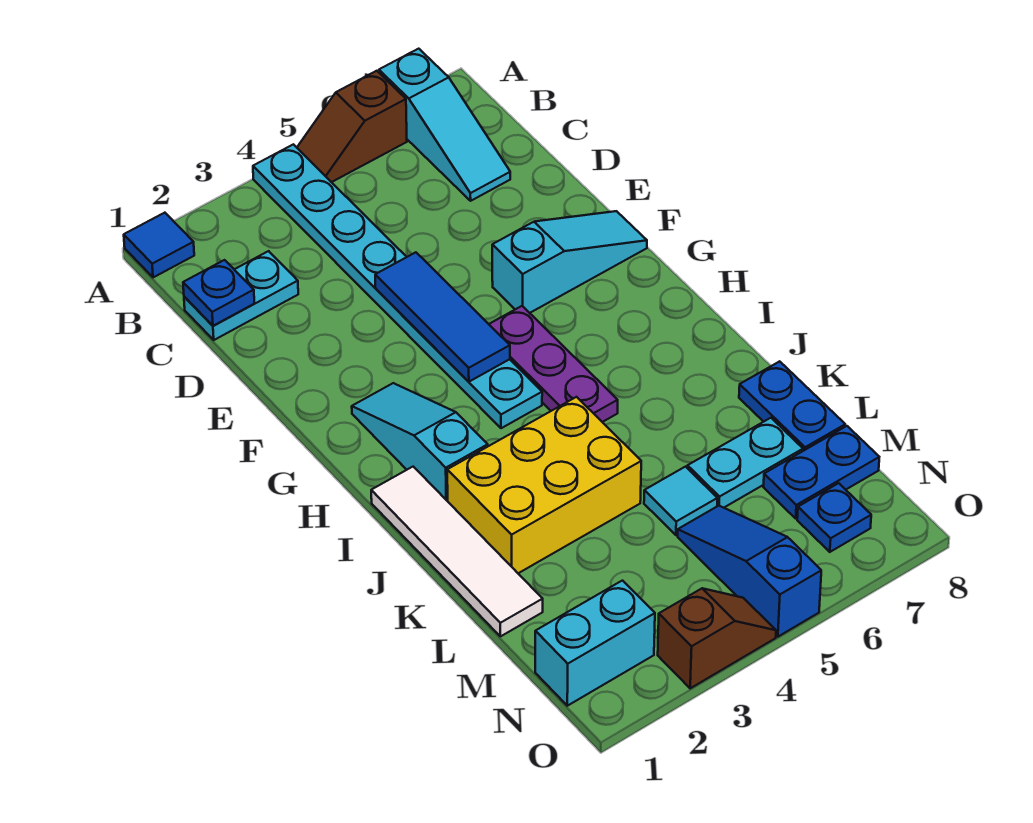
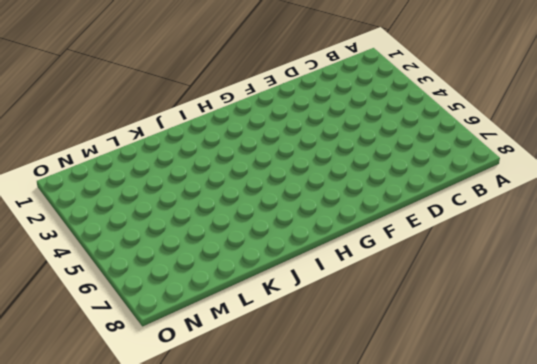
none -> blue 1x1 tile [124,213,194,277]
none -> cyan 1x8 plate [253,144,542,428]
none -> brown 1x2 slope [297,71,407,182]

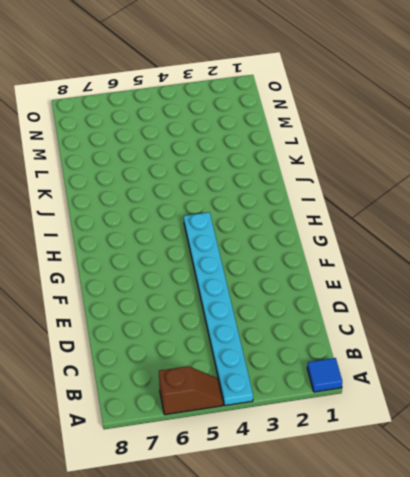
none -> cyan 1x3 slope [379,49,510,201]
none -> cyan 1x2 plate [184,251,298,340]
none -> cyan 1x3 slope [492,211,647,313]

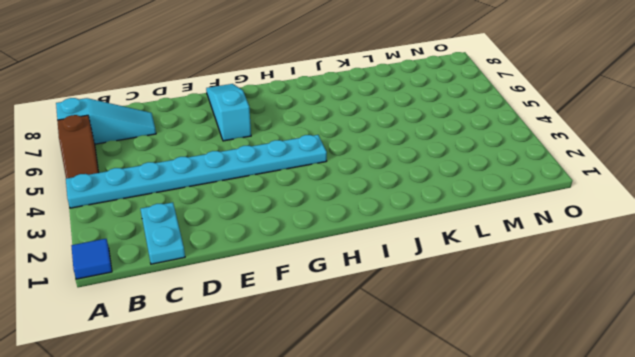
none -> cyan 1x3 slope [352,383,488,501]
none -> purple 1x3 plate [489,306,618,422]
none -> white 1x4 tile [371,467,543,636]

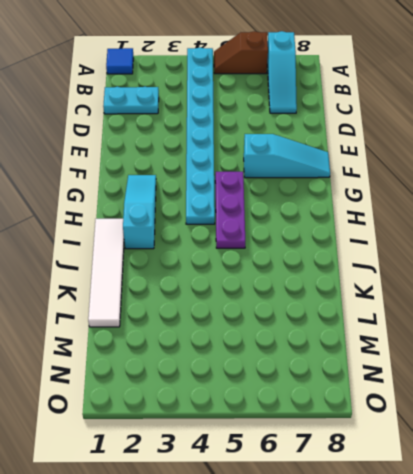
none -> yellow 2x3 brick [447,397,641,573]
none -> blue 1x2 plate [739,361,845,451]
none -> cyan 1x1 tile [644,467,717,535]

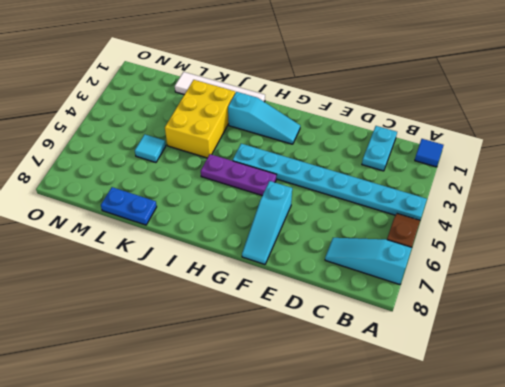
none -> cyan 1x2 plate [688,418,803,508]
none -> blue 1x3 slope [678,506,821,637]
none -> blue 1x2 plate [764,426,879,518]

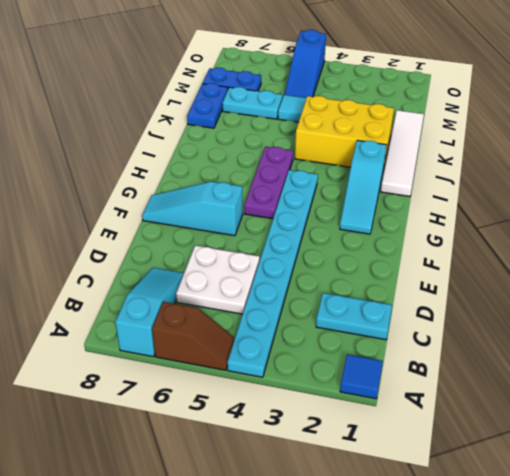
white 2x2 plate [176,246,260,314] -> none
none -> cyan 1x2 brick [535,581,655,706]
none -> blue 1x1 plate [797,483,871,552]
none -> brown 1x2 slope [658,588,776,688]

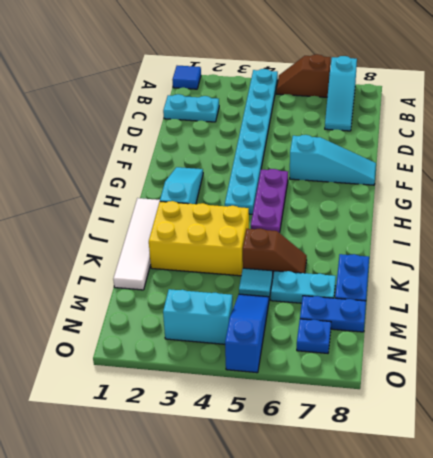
brown 1x2 slope [243,228,307,274] -> brown 1x2 slope moved to [658,588,776,688]
cyan 1x2 brick [163,289,233,344] -> cyan 1x2 brick moved to [535,581,655,706]
none -> blue 1x1 plate [183,260,254,326]
none -> blue 1x3 tile [375,252,510,382]

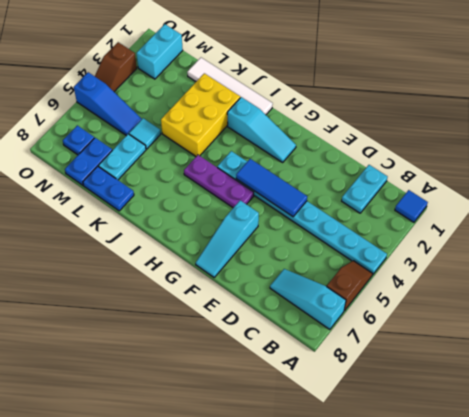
none -> blue 1x1 plate [183,260,254,326]

